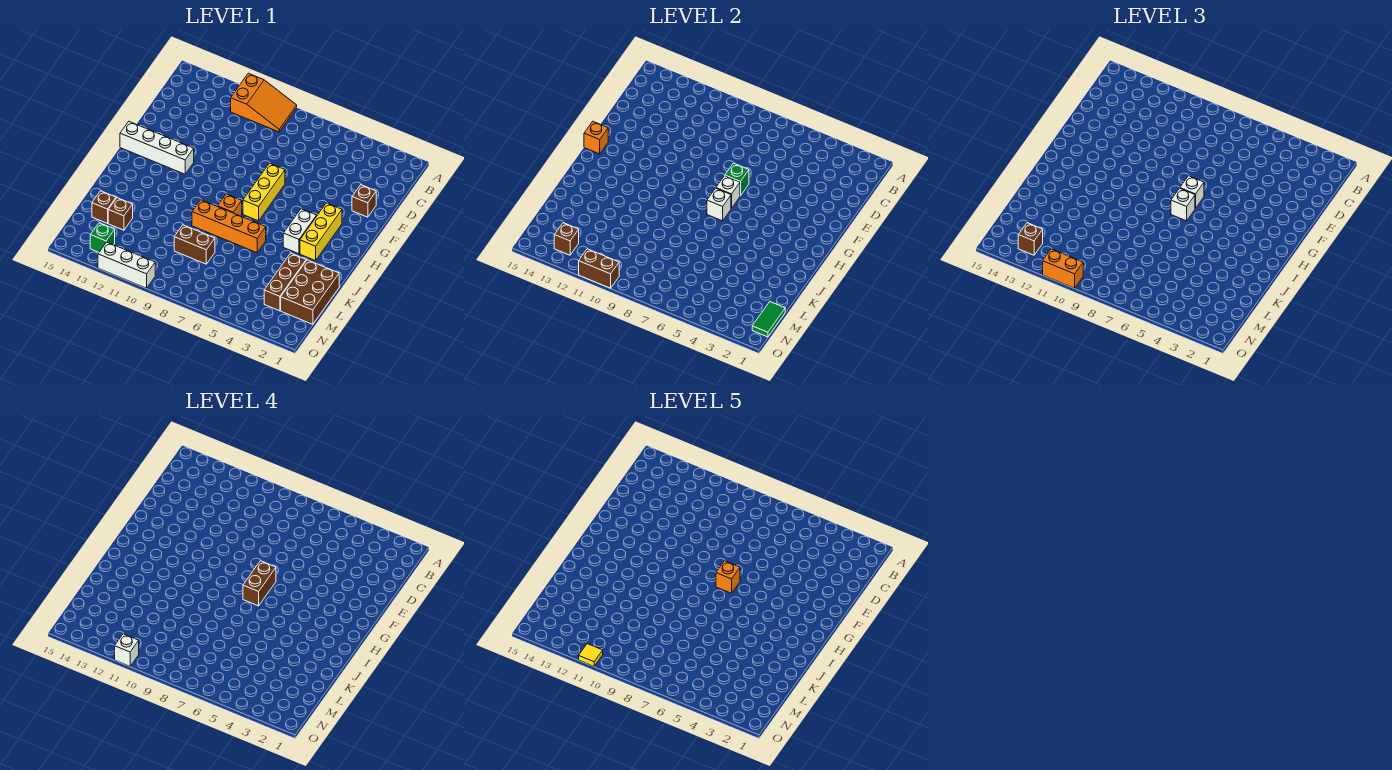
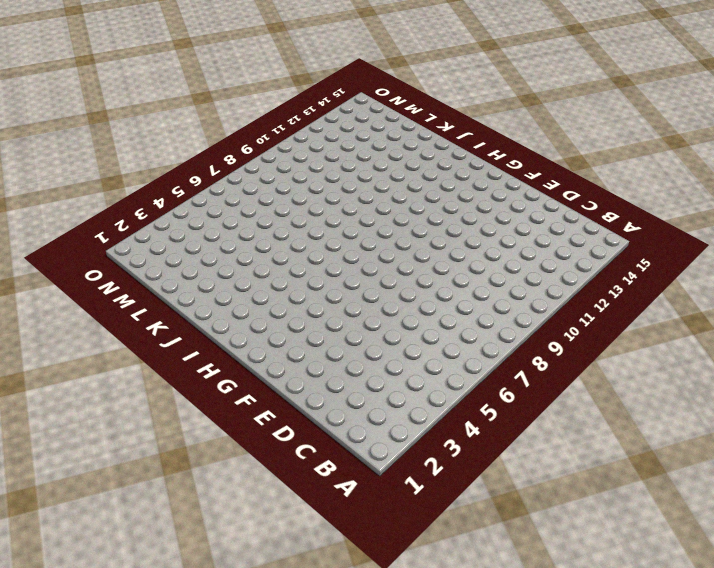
none -> orange 2x3 slope [231,73,297,132]
none -> brown 1x1 brick [352,185,376,217]
none -> yellow 1x3 brick [243,163,285,221]
none -> yellow 1x3 brick [300,203,342,261]

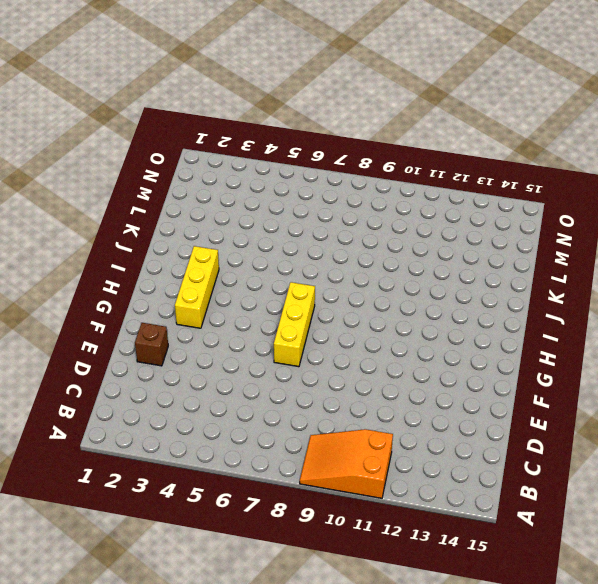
none -> white 1x4 brick [120,122,194,174]
none -> white 1x2 brick [283,209,317,254]
none -> orange 1x1 brick [218,194,242,216]
none -> orange 1x4 brick [192,200,266,253]

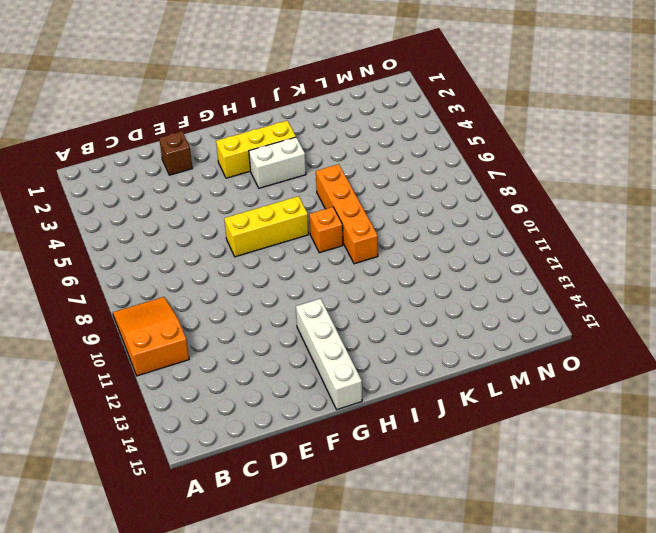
none -> brown 2x3 brick [281,260,339,324]
none -> brown 1x3 brick [264,253,306,311]
none -> brown 1x2 brick [174,225,215,264]
none -> brown 1x1 brick [108,198,133,230]

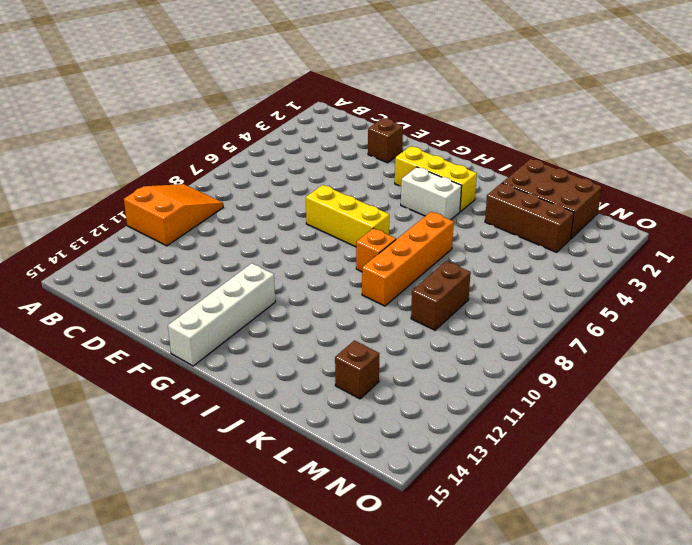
none -> brown 1x1 brick [92,191,116,223]
none -> green 1x1 brick [90,223,115,252]
none -> white 1x3 brick [98,242,155,288]
none -> green 1x1 brick [725,163,749,196]

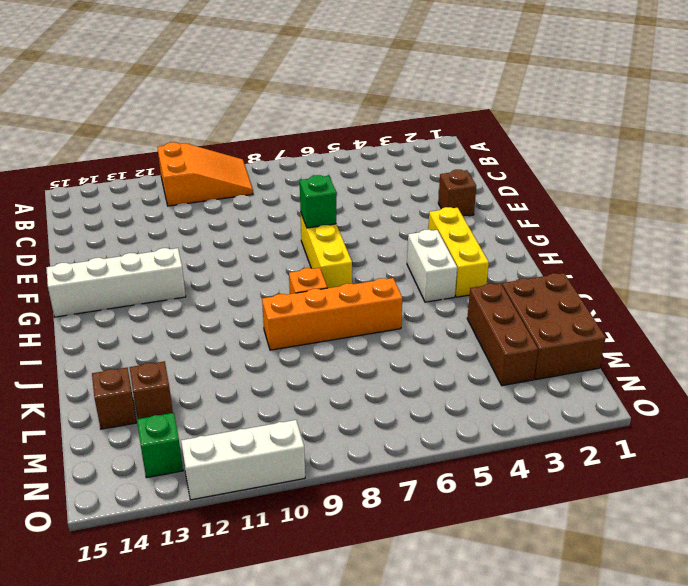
none -> brown 1x2 brick [174,225,215,264]
none -> white 1x1 brick [716,176,740,208]
none -> orange 1x1 brick [584,122,608,154]
none -> white 1x1 brick [707,188,731,221]

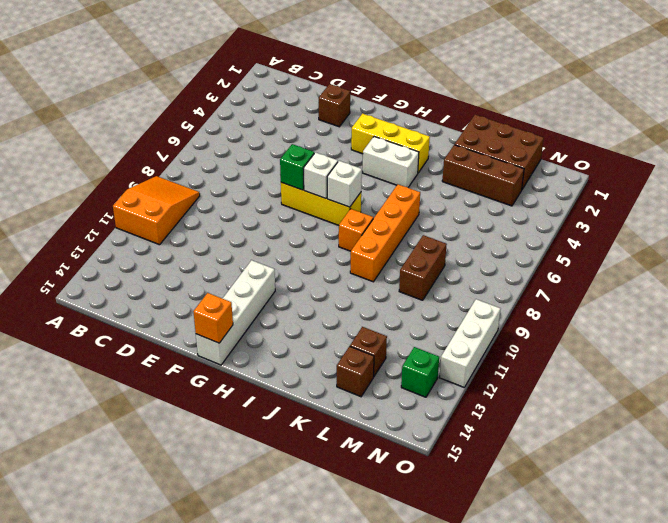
none -> green 1x2 tile [752,302,785,337]
none -> brown 1x1 brick [554,223,579,255]
none -> brown 1x2 brick [579,249,619,288]
none -> white 1x1 brick [1180,176,1204,208]

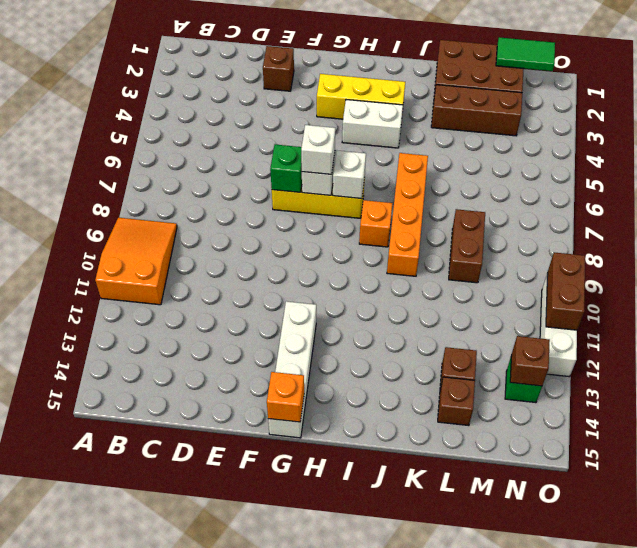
none -> white 1x1 brick [1171,188,1195,221]
none -> brown 1x1 brick [1018,223,1043,255]
none -> orange 1x2 brick [1043,249,1083,288]
none -> brown 1x2 brick [243,561,276,606]

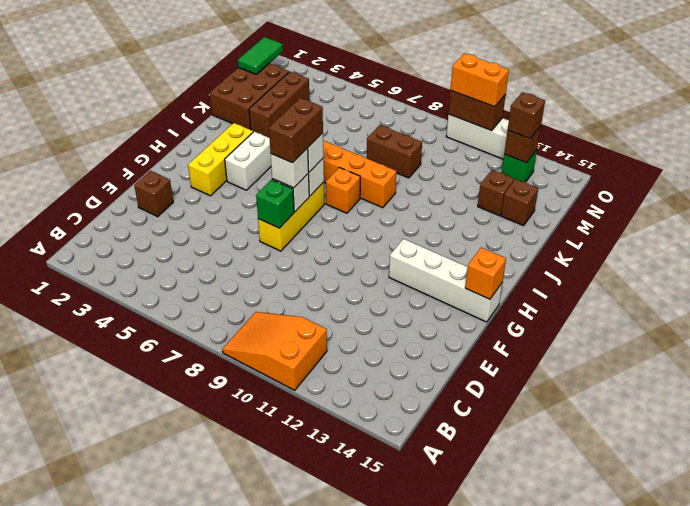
none -> white 1x1 brick [115,634,139,666]
none -> orange 1x1 brick [716,561,740,593]
none -> yellow 1x1 tile [579,644,603,666]

